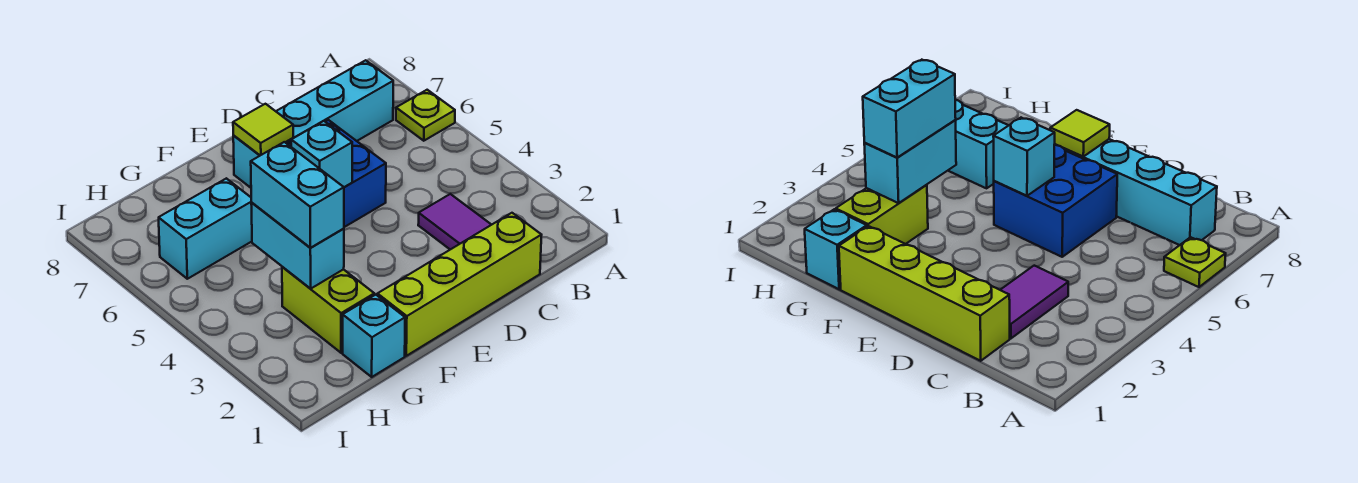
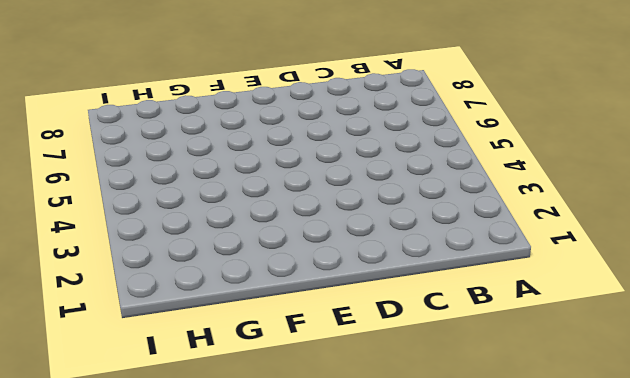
none -> lime 1x1 plate [396,90,455,141]
none -> cyan 1x4 brick [233,60,393,188]
none -> lime 1x4 brick [377,213,541,356]

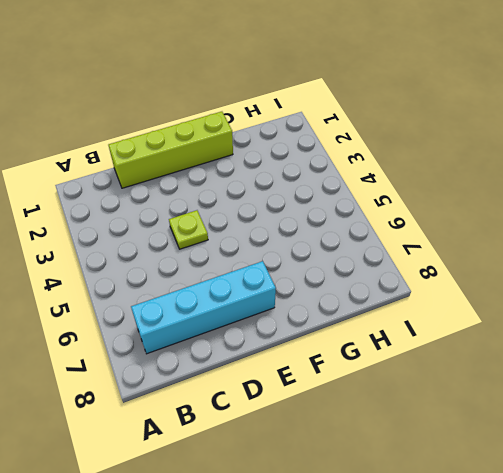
lime 1x1 plate [169,210,208,249] -> lime 1x1 plate moved to [396,90,455,141]
none -> purple 1x2 tile [418,194,491,250]
none -> blue 2x2 brick [287,120,386,227]
none -> cyan 1x1 brick [343,295,405,377]

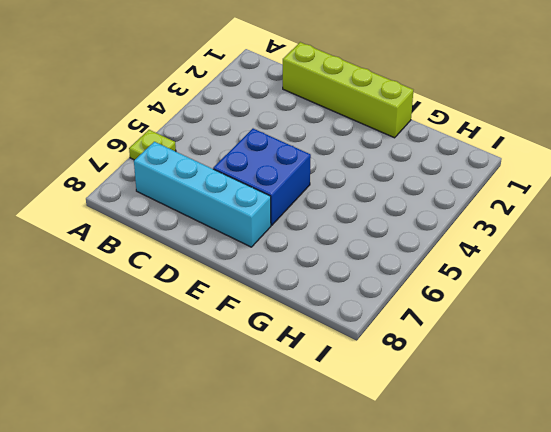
none -> purple 1x2 tile [418,194,491,250]
none -> cyan 1x1 brick [343,295,405,377]
none -> lime 1x2 brick [282,267,374,353]

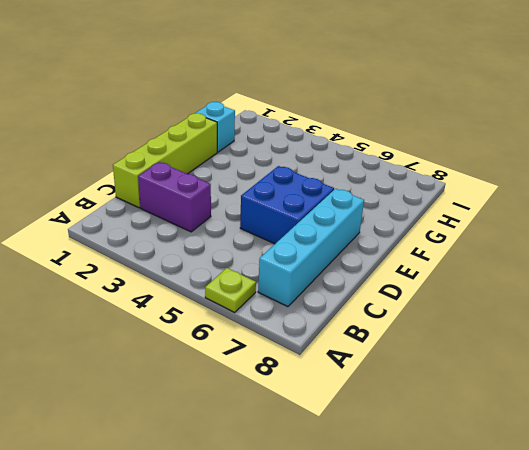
purple 1x2 brick [138,162,211,232] -> purple 1x2 tile [418,194,491,250]
none -> lime 1x2 brick [282,267,374,353]
none -> cyan 1x2 brick [159,178,252,279]
none -> cyan 1x1 brick [291,121,352,187]

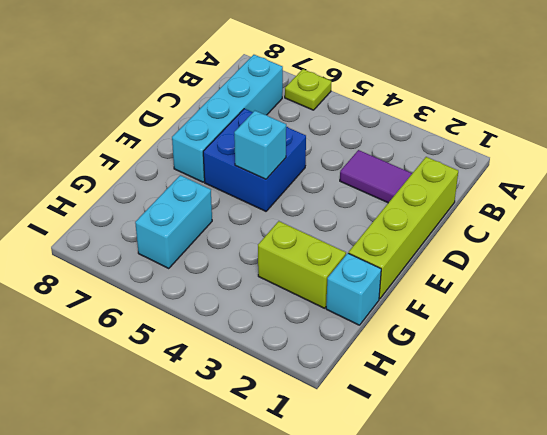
none -> lime 1x1 tile [233,104,293,155]
none -> cyan 1x2 brick [251,203,344,288]
none -> cyan 1x2 brick [251,142,344,248]

